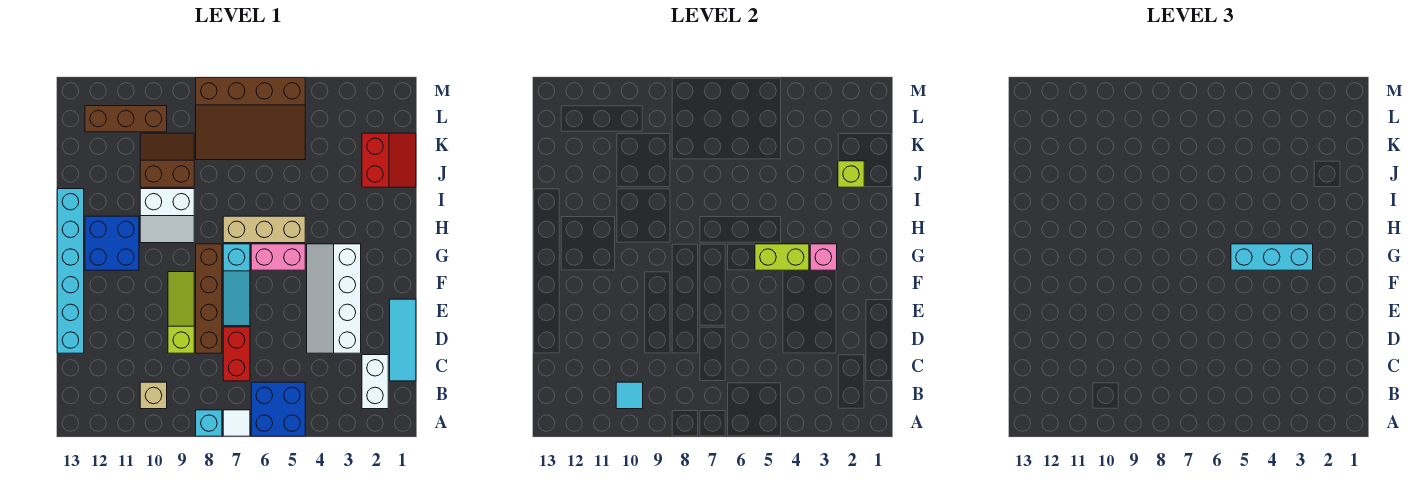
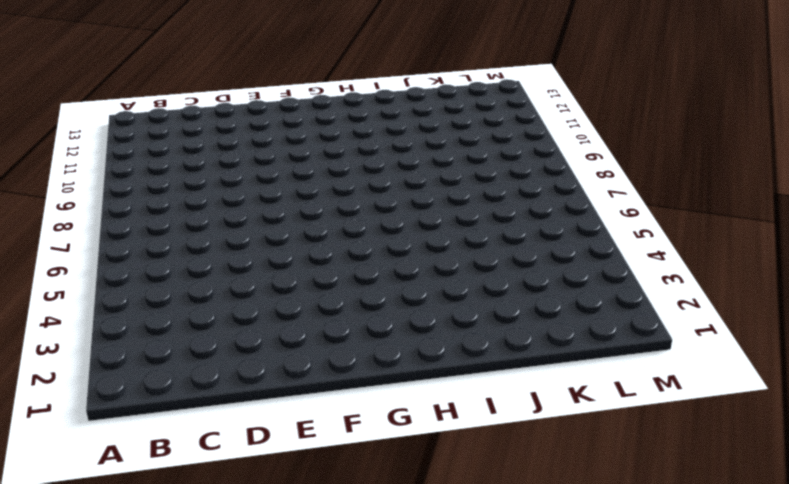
none -> blue 2x2 brick [251,382,305,436]
none -> white 1x1 tile [223,410,250,436]
none -> cyan 1x1 brick [196,410,222,436]

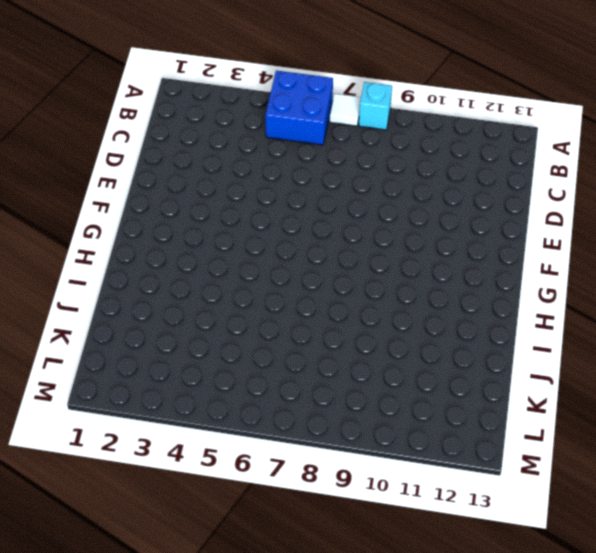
none -> white 1x2 brick [362,355,388,409]
none -> tan 1x1 brick [140,382,167,409]
none -> cyan 1x3 tile [390,299,416,381]

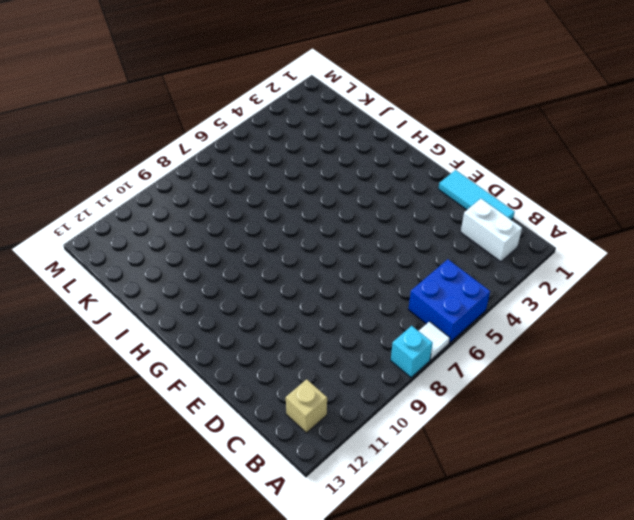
tan 1x1 brick [286,379,327,433] -> tan 1x1 brick moved to [140,382,167,409]
none -> red 1x2 brick [223,327,250,381]
none -> white 2x4 slope [307,244,361,353]
none -> brown 1x4 brick [196,244,222,353]

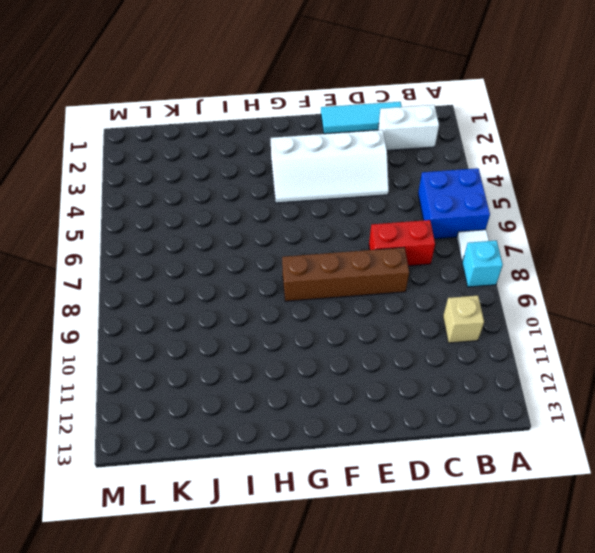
none -> lime 1x3 slope [168,272,194,353]
none -> cyan 1x6 brick [57,189,84,353]
none -> cyan 1x3 slope [223,244,250,326]

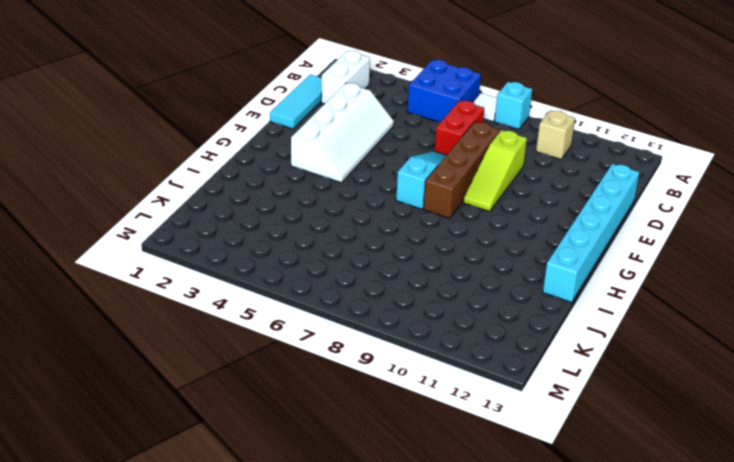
none -> pink 1x2 brick [251,244,305,270]
none -> blue 2x2 brick [85,216,139,270]
none -> tan 1x3 brick [223,216,305,243]

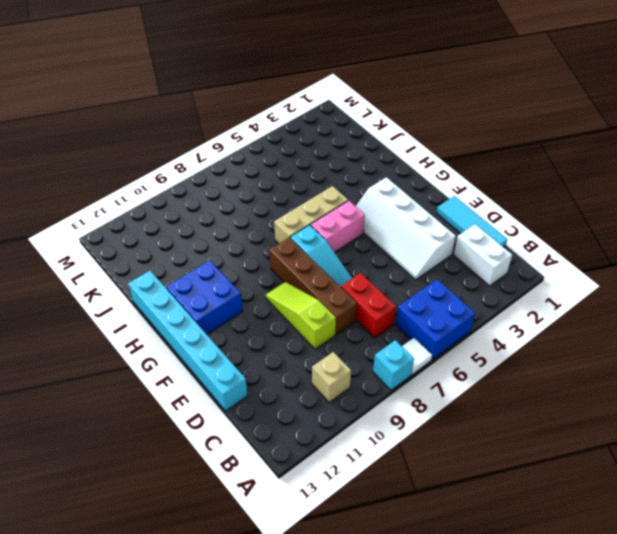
none -> white 2x2 slope [140,189,194,243]
none -> red 2x2 slope [362,133,416,187]
none -> brown 2x2 slope [140,133,194,187]

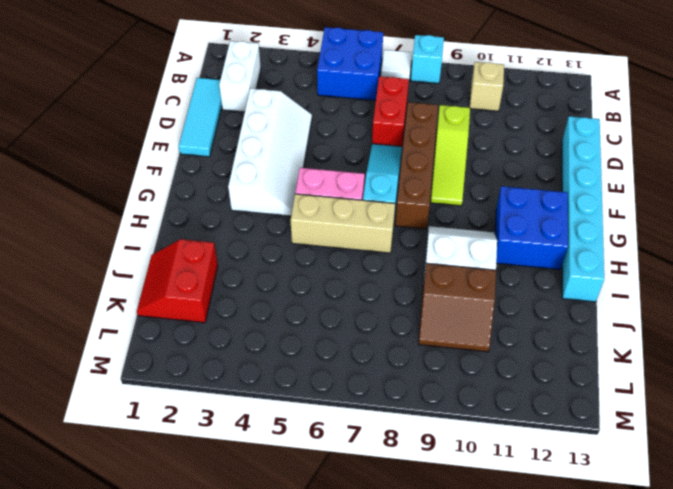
none -> brown 3x4 slope [196,78,305,160]
none -> brown 1x3 brick [85,106,167,132]
none -> cyan 1x1 tile [616,382,643,409]

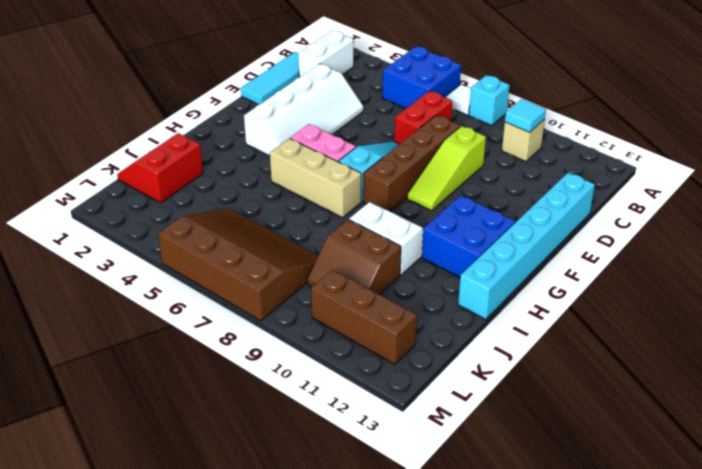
none -> pink 1x1 brick [810,244,837,270]
none -> lime 1x2 brick [755,244,809,270]
none -> lime 1x1 brick [838,161,864,187]

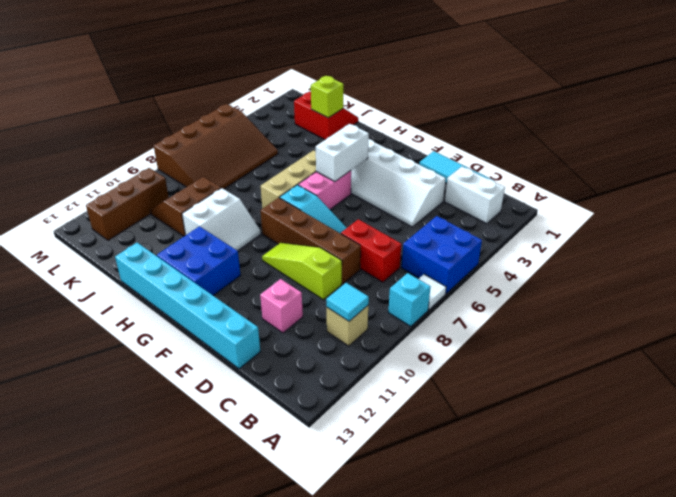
pink 1x1 brick [260,279,303,333] -> pink 1x1 brick moved to [810,244,837,270]
white 1x2 brick [316,124,369,181] -> lime 1x2 brick [755,244,809,270]
none -> cyan 1x3 brick [1231,244,1313,270]

